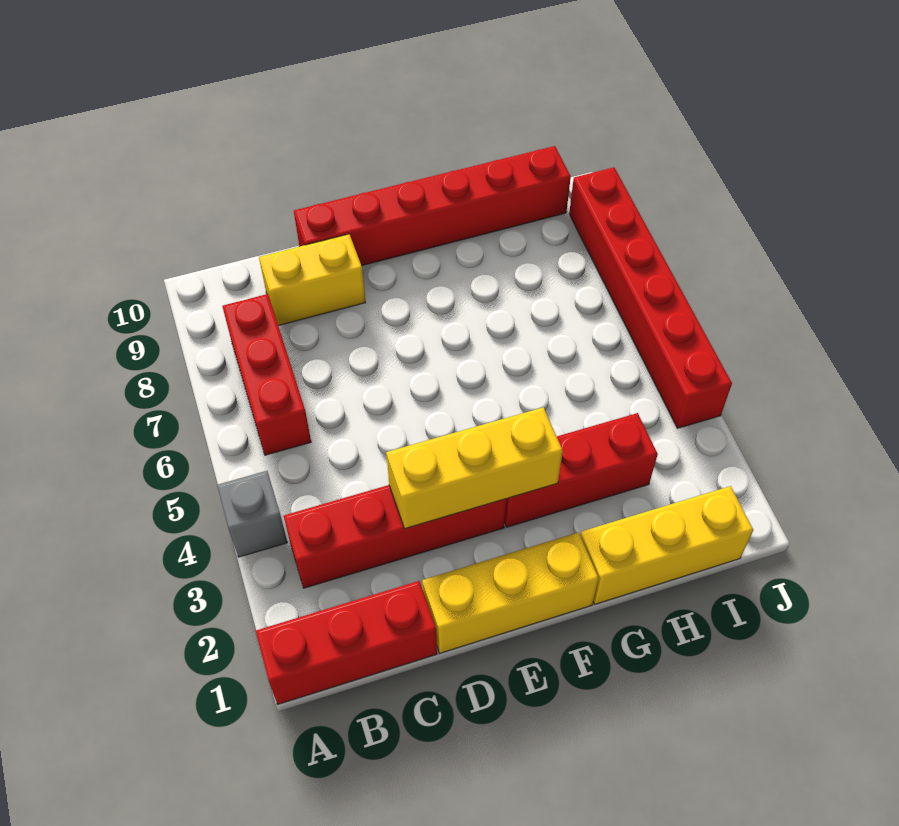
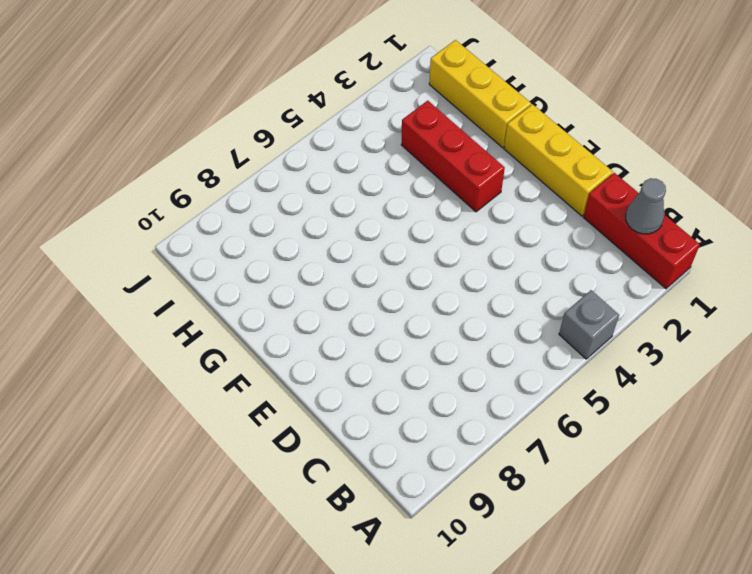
grey 1x1 cone [626,178,666,234] -> none
none -> red 1x4 brick [284,485,507,588]
none -> red 1x3 brick [222,294,311,455]

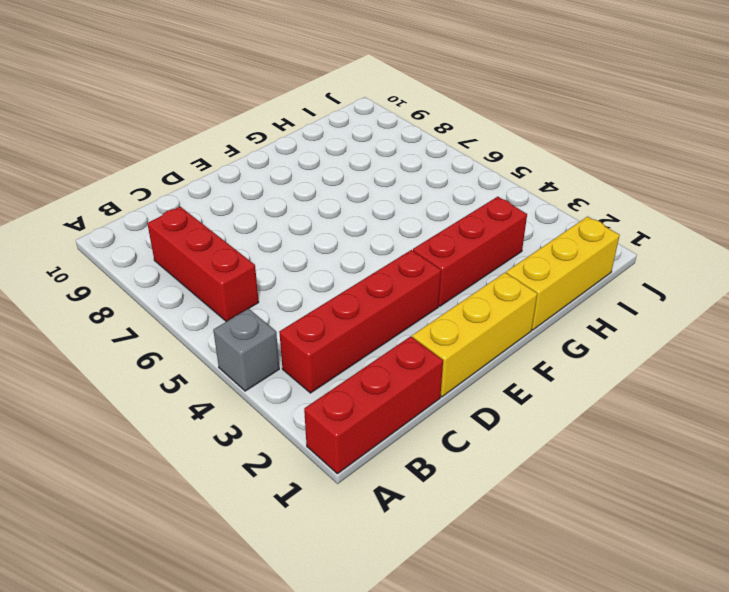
none -> yellow 1x2 brick [259,234,365,326]
none -> red 1x6 brick [294,146,571,266]

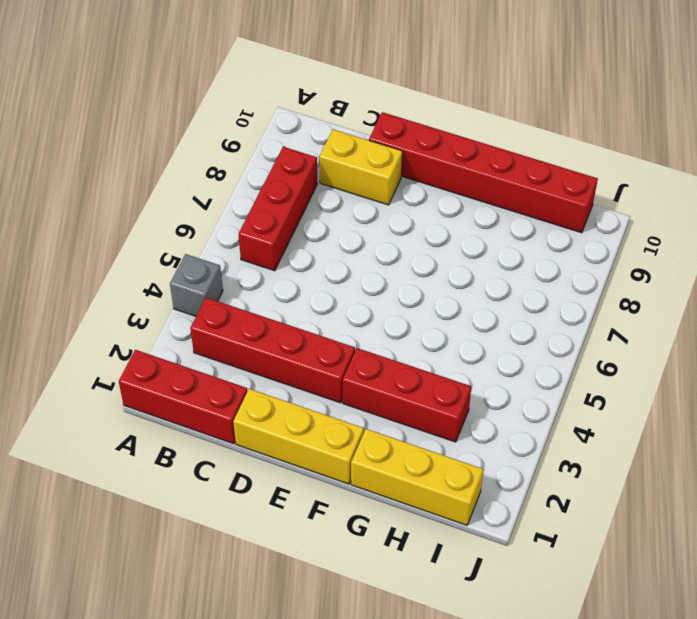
none -> red 1x6 brick [569,167,732,428]
none -> yellow 1x3 brick [386,407,563,529]

